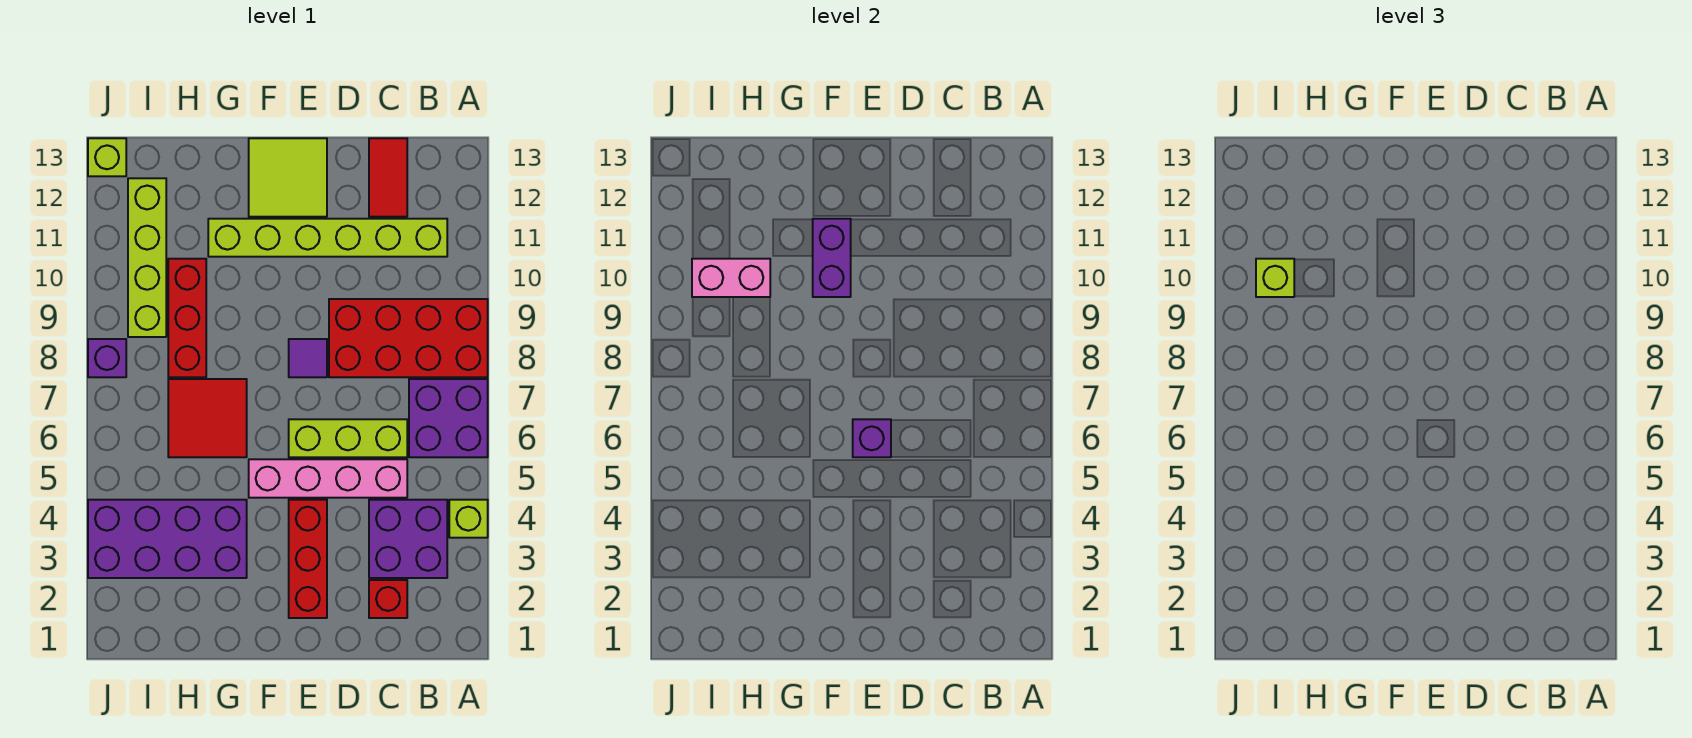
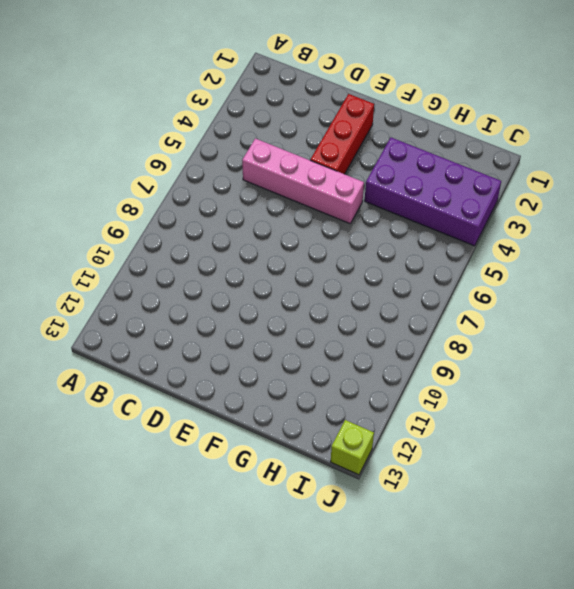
none -> lime 1x1 brick [449,500,488,538]
none -> purple 2x2 brick [409,379,488,457]
none -> red 2x4 brick [329,299,488,377]

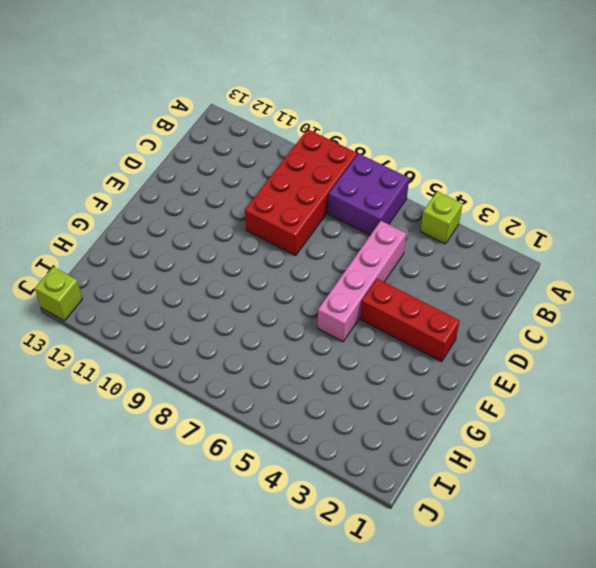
none -> purple 2x2 brick [369,500,447,578]
none -> lime 1x6 brick [208,219,447,257]
none -> red 1x1 brick [369,580,407,618]

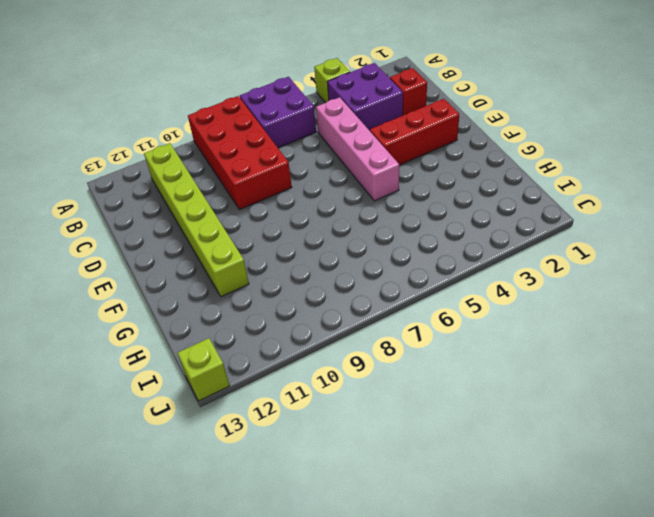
none -> lime 1x3 brick [289,419,407,457]
none -> red 1x2 tile [369,138,407,217]
none -> purple 1x1 tile [289,339,327,377]

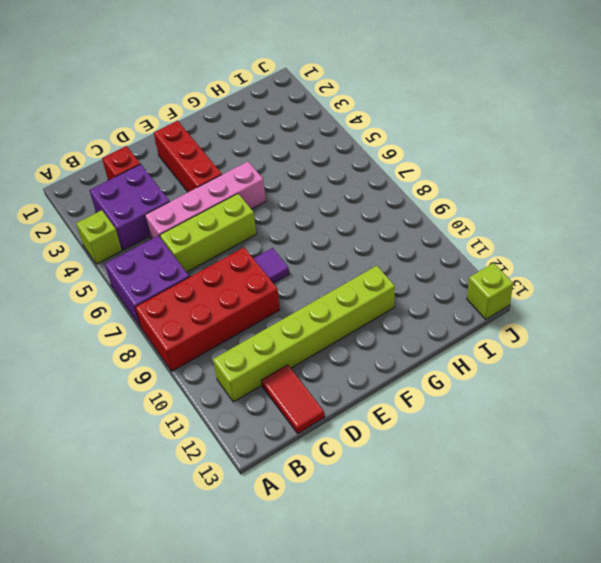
none -> lime 2x2 tile [249,138,327,217]
none -> purple 2x4 brick [88,500,247,578]
none -> red 2x2 tile [168,379,247,457]

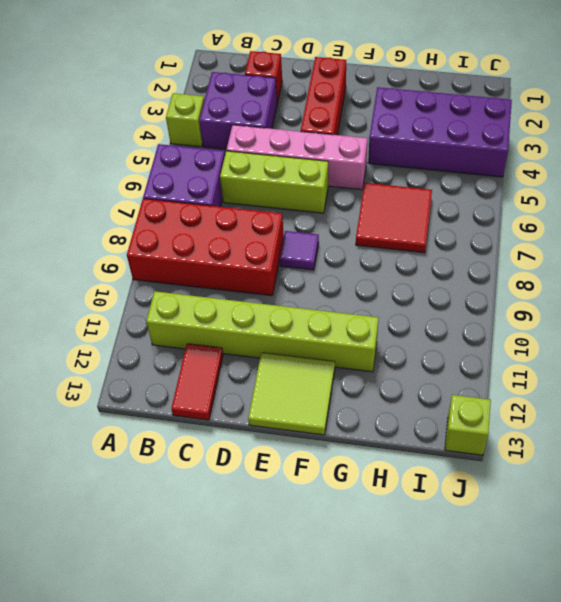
none -> red 1x3 brick [168,259,206,377]
none -> lime 1x4 brick [128,178,166,337]
none -> purple 1x1 brick [88,339,126,377]

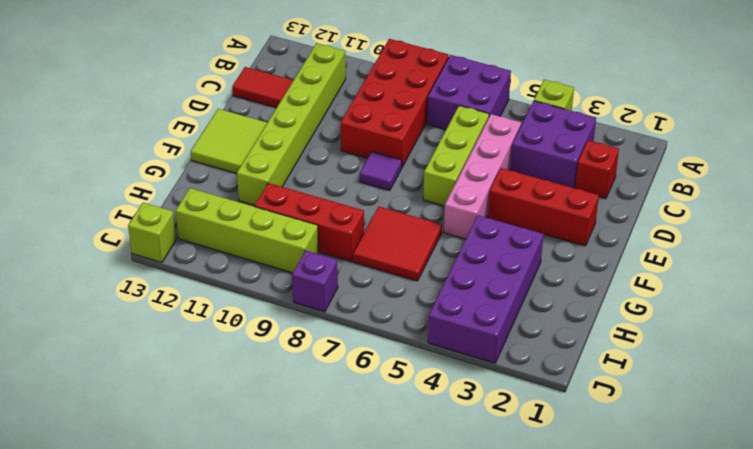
none -> purple 1x1 brick [853,419,891,457]
none -> purple 1x2 brick [813,219,851,297]
none -> pink 1x2 brick [692,259,770,297]

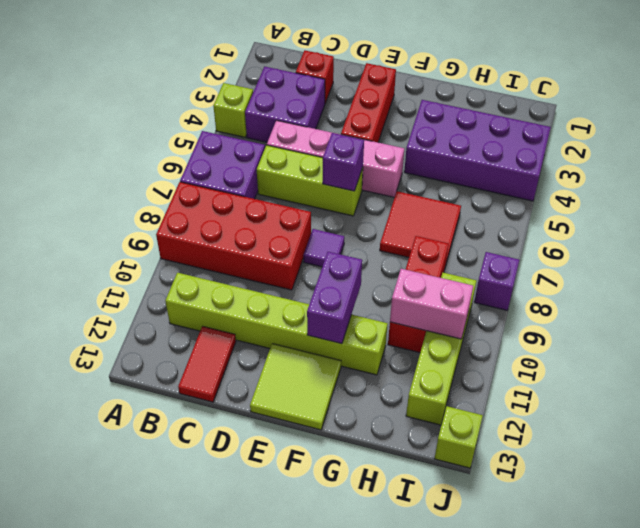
none -> lime 1x1 brick [1256,259,1294,297]

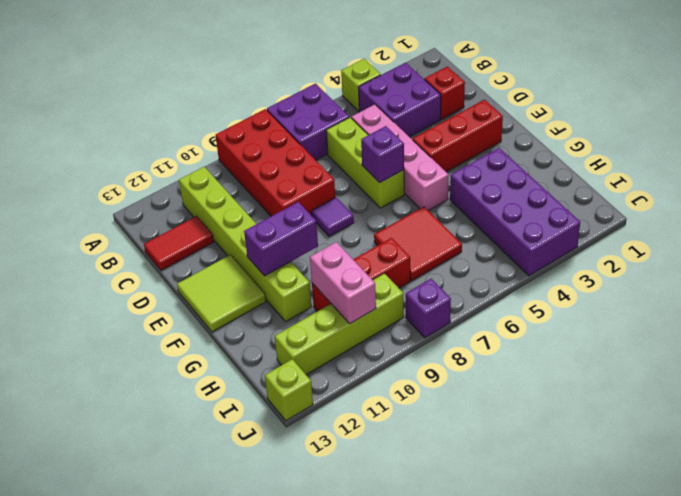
none -> lime 1x1 brick [1256,259,1294,297]

